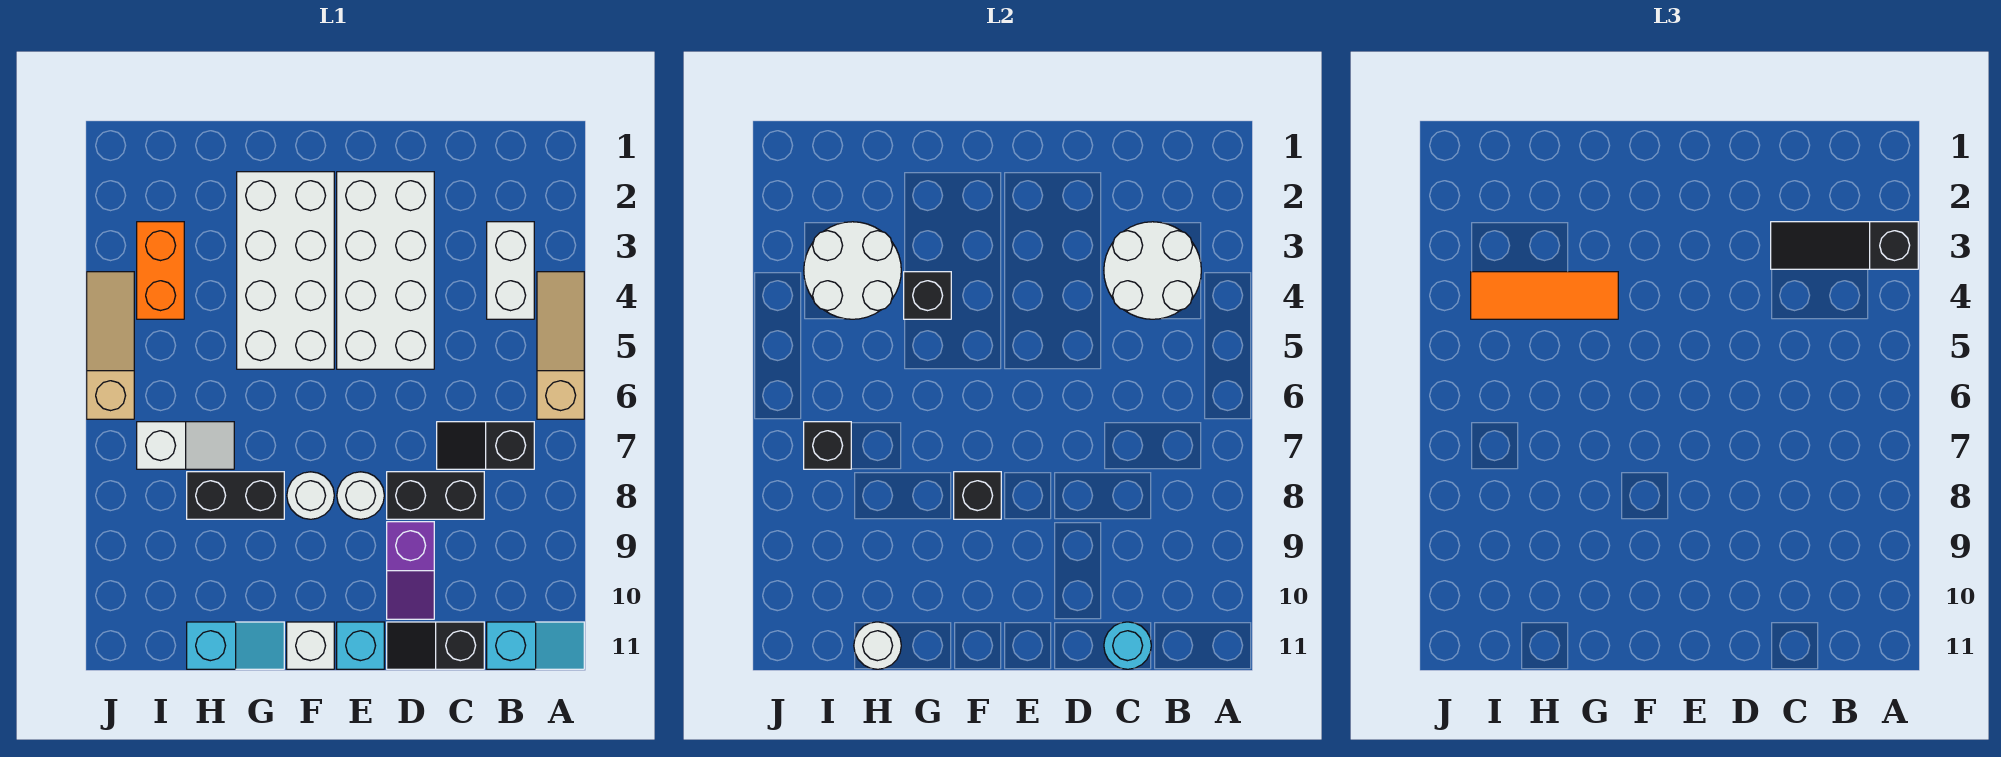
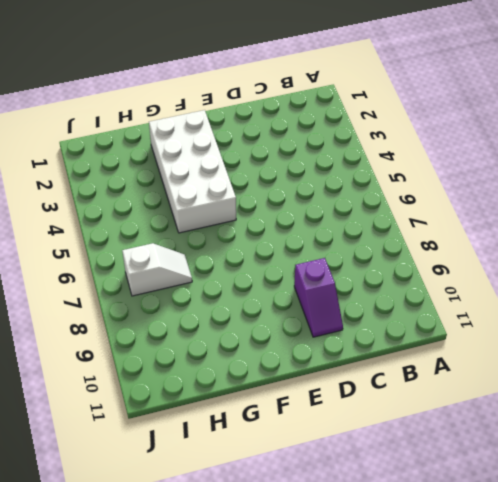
none -> tan 1x3 slope [537,272,584,419]
none -> cyan 1x2 slope [487,622,584,669]
none -> white 1x2 brick [487,222,534,319]

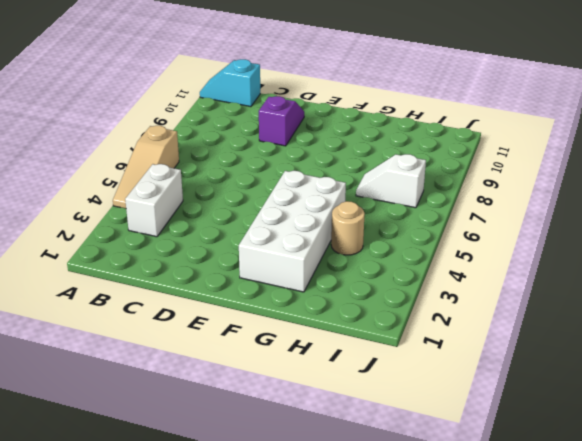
tan 1x1 round brick [331,201,365,255] -> none
none -> black 1x2 slope [437,422,534,469]
none -> black 1x2 brick [387,472,484,519]
none -> black 1x2 slope [387,622,484,669]

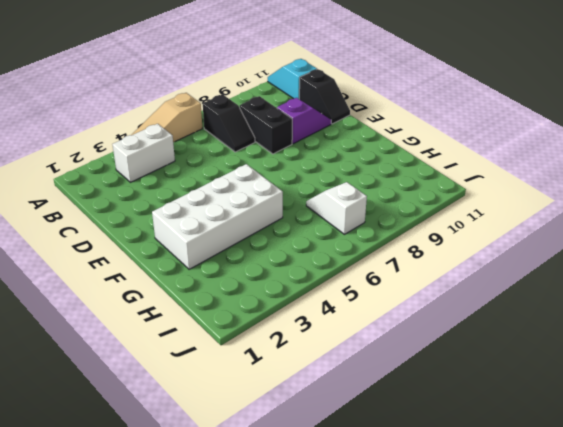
none -> white 2x4 brick [337,172,434,369]
none -> white 1x1 round brick [337,472,384,519]
none -> cyan 1x1 brick [337,622,384,669]

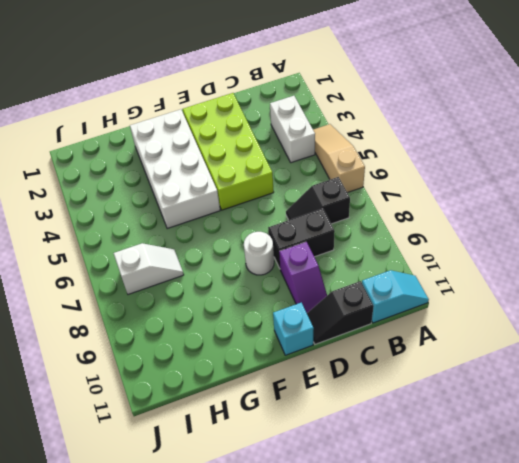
lime 2x4 brick [183,93,274,210] -> white 2x4 brick [337,172,434,369]
none -> white 1x1 round brick [287,472,334,519]
none -> white 1x1 brick [287,622,334,669]
none -> black 1x2 brick [187,472,284,519]

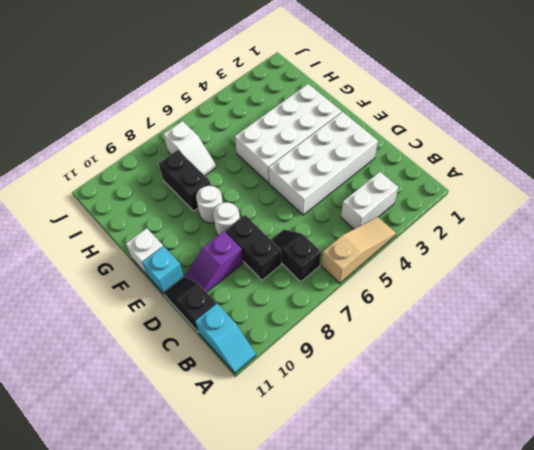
none -> cyan 1x2 slope [187,622,284,669]
none -> orange 1x2 brick [137,222,184,319]
none -> tan 1x3 slope [87,272,134,419]

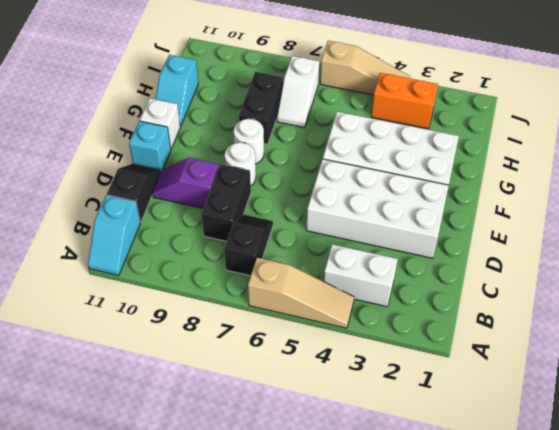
none -> white 2x2 round brick [1104,222,1201,319]
none -> cyan 1x1 round brick [1104,622,1151,669]
none -> black 1x1 brick [954,472,1001,519]

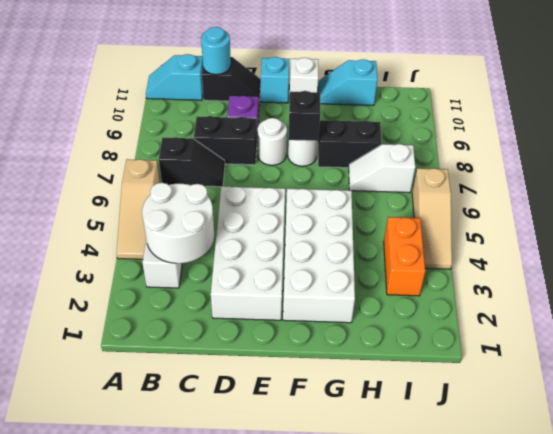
none -> black 1x1 brick [904,272,951,319]
none -> white 2x2 round brick [804,222,901,319]
none -> white 1x1 round brick [854,622,901,669]

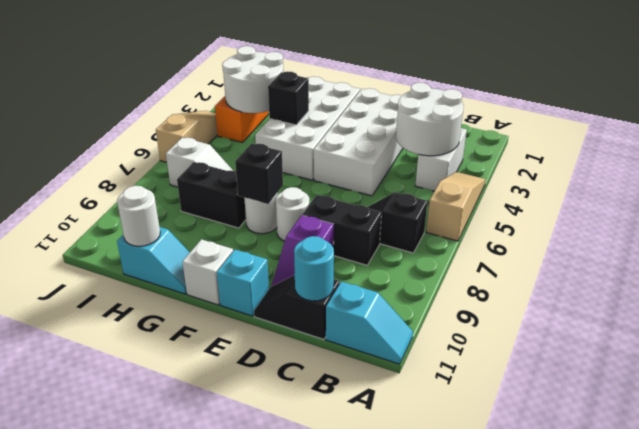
none -> black 1x1 brick [804,422,851,469]
none -> black 1x3 slope [1771,222,1918,269]
none -> orange 1x3 tile [1471,272,1618,319]

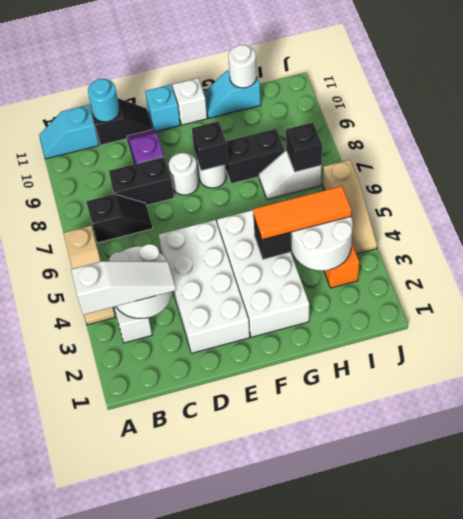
white 1x3 slope [71,261,176,315] -> black 1x3 slope [1771,222,1918,269]

